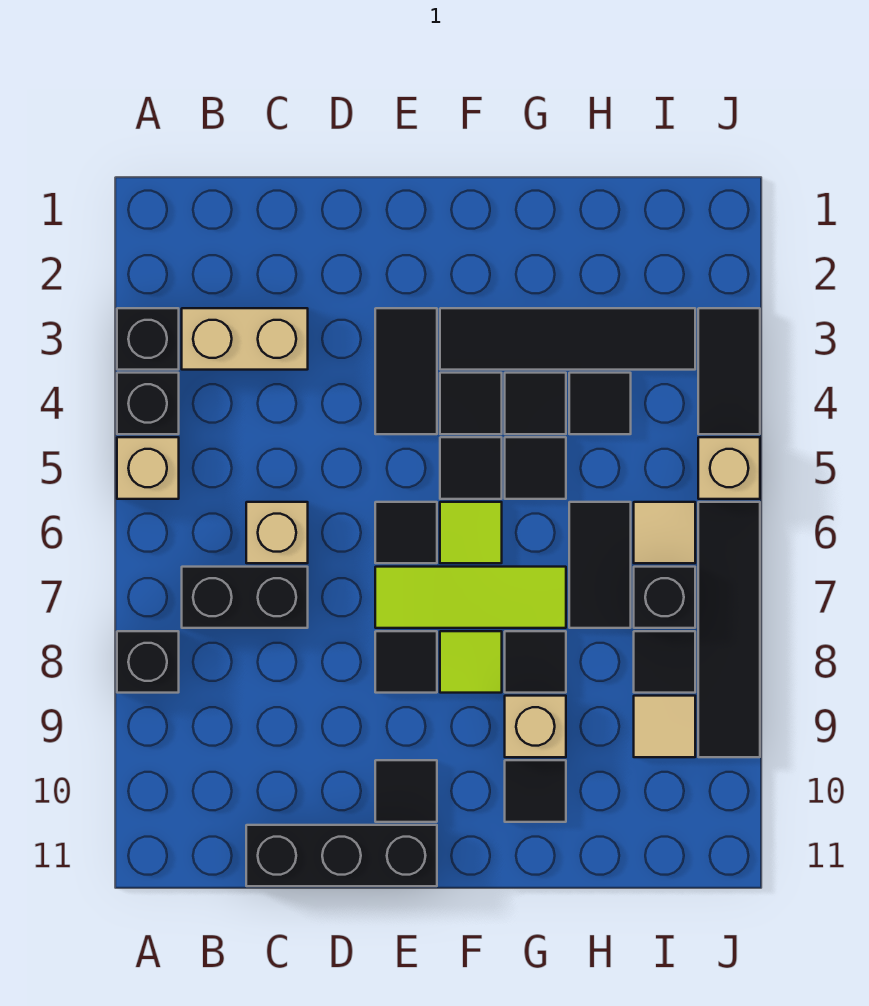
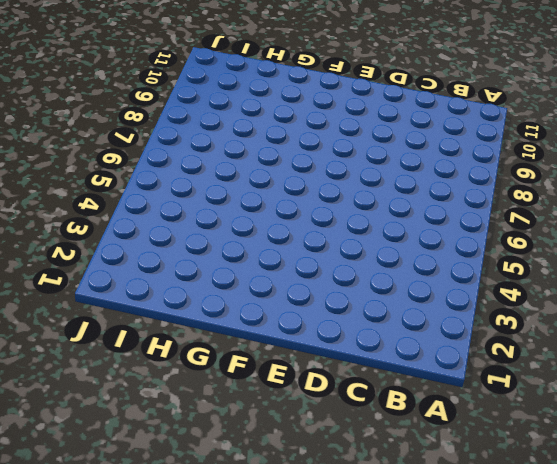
none -> black 1x1 brick [117,308,179,370]
none -> black 1x1 brick [117,373,179,434]
none -> tan 1x1 brick [117,437,179,499]
none -> black 1x1 brick [117,631,179,693]

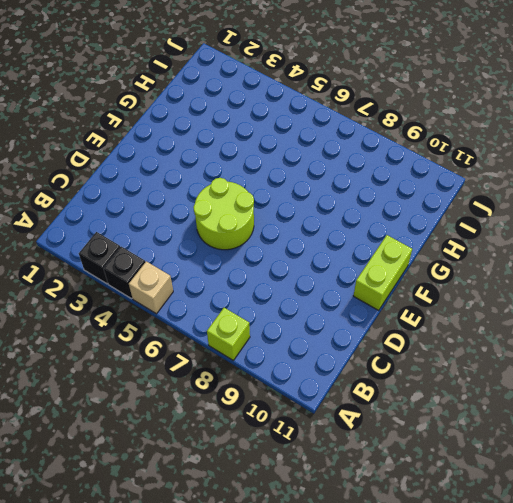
lime 1x1 brick [207,308,250,360] -> black 1x1 brick [117,631,179,693]
lime 2x2 round brick [193,178,254,250] -> black 1x1 tile [375,502,437,563]
lime 1x2 brick [354,235,412,311] -> black 1x3 brick [246,825,437,886]
none -> tan 1x2 brick [182,308,308,370]
none -> black 1x2 brick [182,567,308,628]
none -> tan 1x1 brick [246,502,308,563]
none -> black 1x2 tile [375,308,437,434]

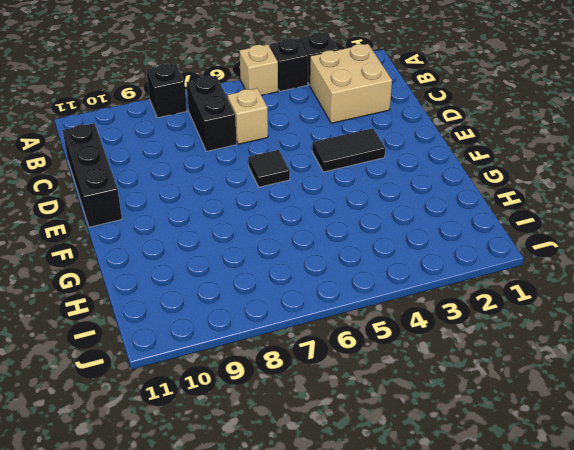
tan 2x2 brick [310,44,392,123] -> tan 1x2 brick [182,308,308,370]
none -> lime 1x3 tile [375,567,566,628]
none -> black 1x1 tile [375,631,437,693]
none -> black 1x1 tile [375,760,437,822]
none -> black 1x4 tile [440,308,695,370]

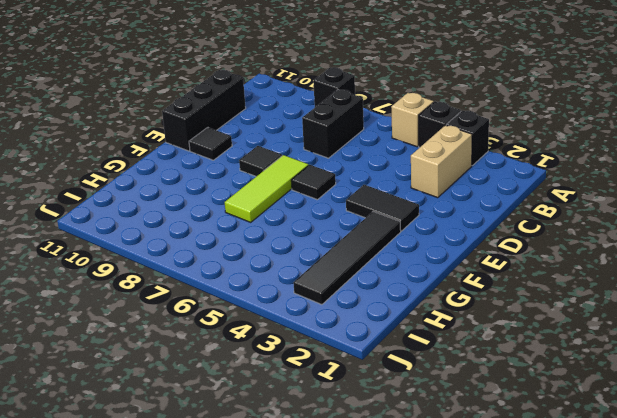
none -> tan 1x1 brick [246,502,308,563]
none -> black 1x1 tile [440,373,502,434]
none -> black 1x1 tile [440,437,502,499]
none -> lime 1x1 tile [440,502,502,563]

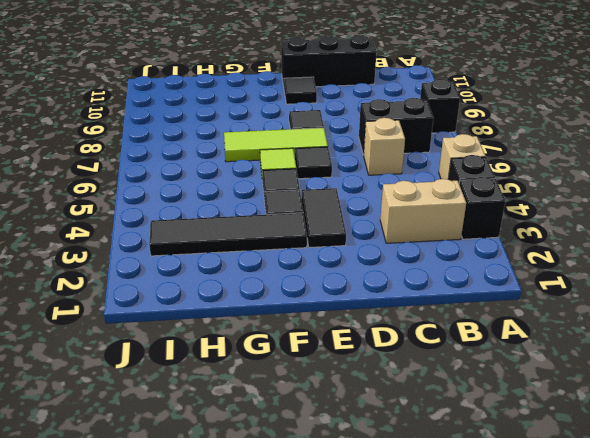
none -> lime 1x1 tile [440,631,502,693]
none -> black 1x1 tile [505,373,566,434]
none -> black 1x1 tile [505,437,566,499]
none -> black 1x1 tile [505,631,566,693]

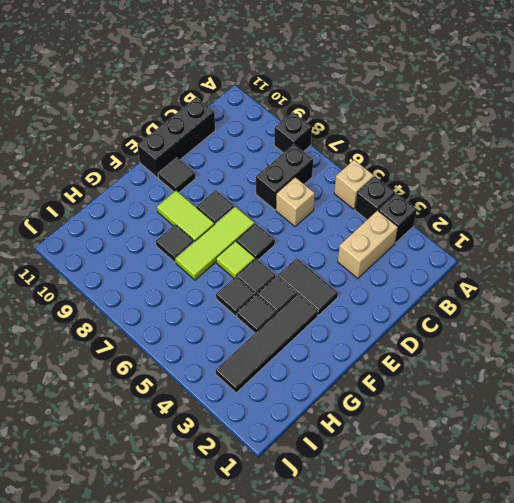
lime 1x2 tile [157,191,215,242] -> lime 1x1 tile [440,631,502,693]
none -> tan 1x1 brick [505,696,566,757]
none -> black 1x1 tile [505,760,566,822]
none -> black 1x1 tile [569,373,631,434]
none -> black 1x2 tile [569,502,631,628]

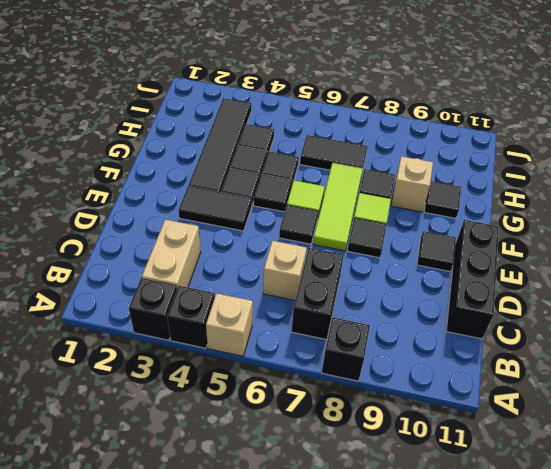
none -> tan 1x1 tile [634,502,695,563]
none -> black 1x1 brick [634,567,695,628]
none -> black 1x1 tile [634,631,695,693]
none -> tan 1x1 tile [634,696,695,757]

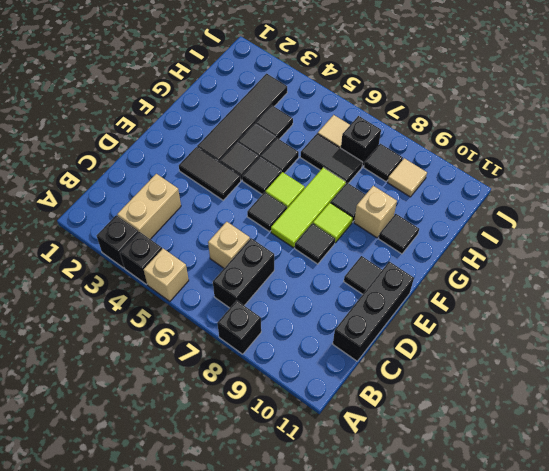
none -> black 1x2 tile [698,308,760,434]
none -> tan 1x1 brick [698,437,760,499]
none -> black 1x4 tile [698,502,760,757]

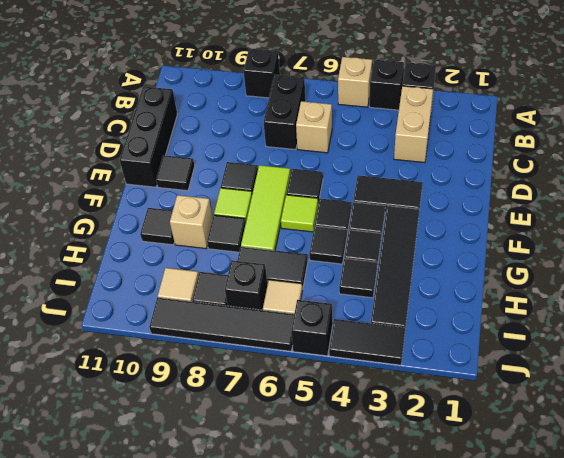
black 1x1 brick [291,300,333,356] -> tan 1x1 brick [698,437,760,499]

